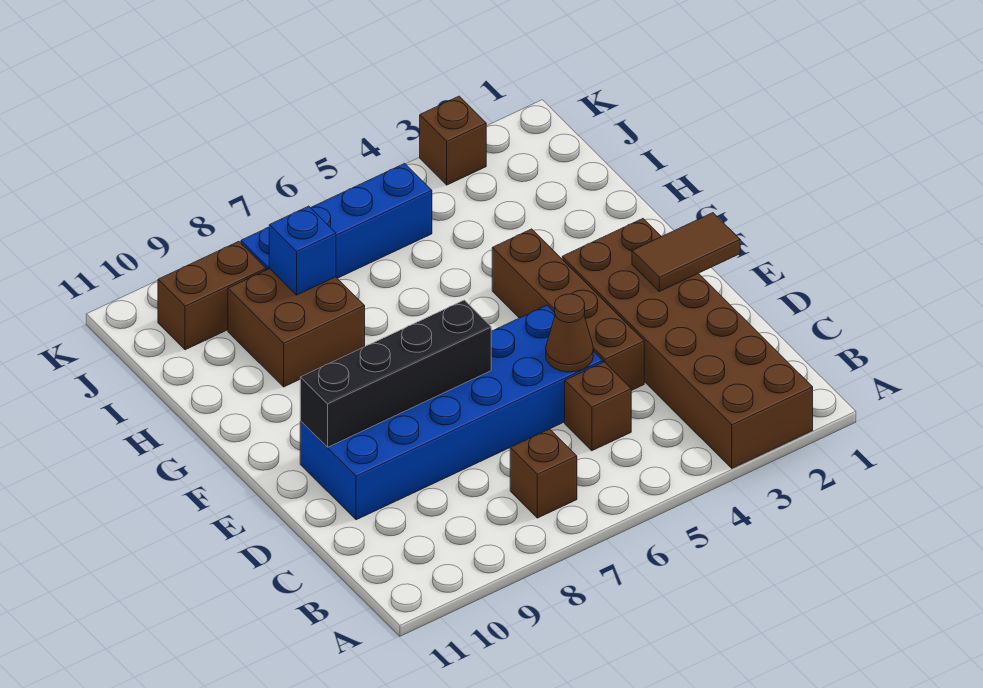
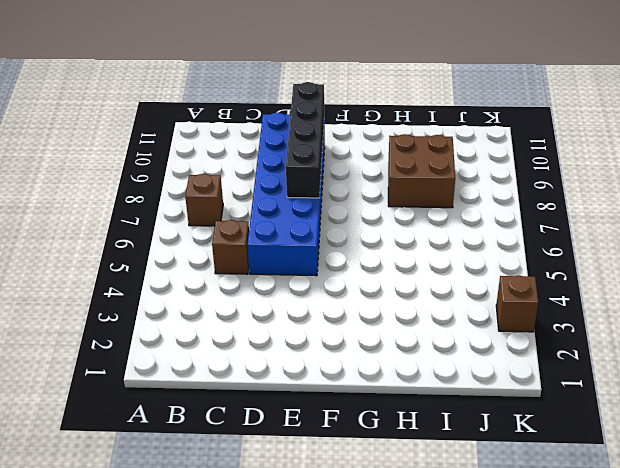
none -> brown 2x6 brick [562,219,813,468]
none -> brown 1x4 brick [492,229,644,391]
none -> blue 1x4 brick [241,163,432,278]

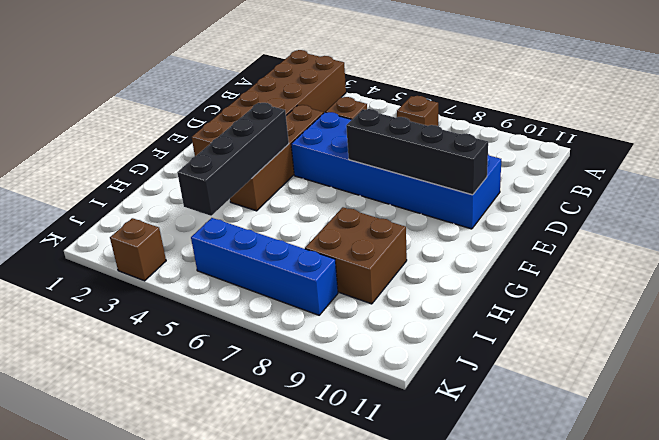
black 1x4 brick [177,103,289,216] -> none
none -> brown 1x2 brick [158,242,266,350]
none -> brown 1x1 cone [546,294,593,372]
none -> brown 1x2 tile [632,213,740,291]

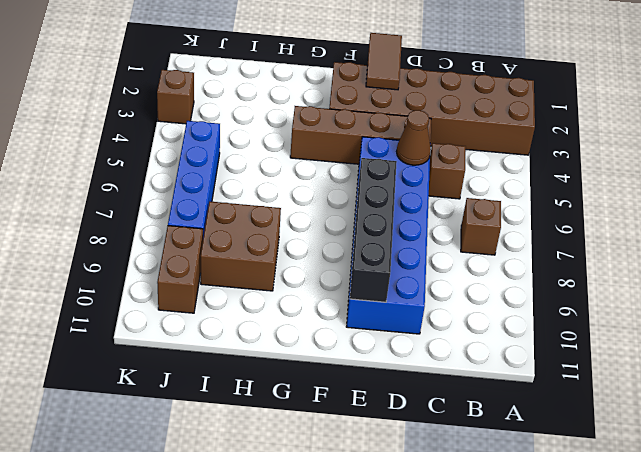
none -> blue 1x1 brick [269,206,336,295]

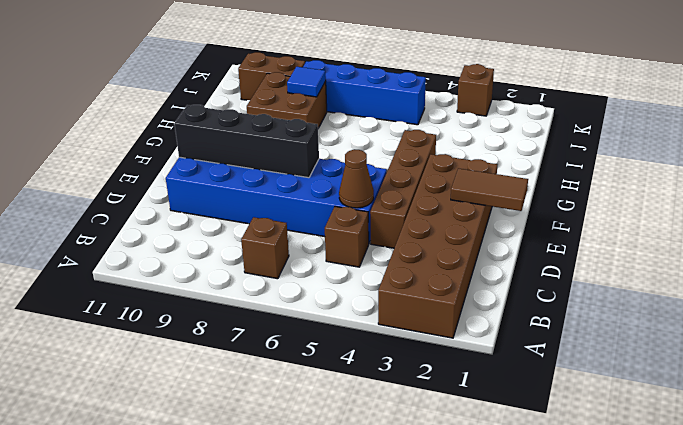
blue 1x1 tile [287,67,326,97] -> blue 1x1 brick [269,206,336,295]

